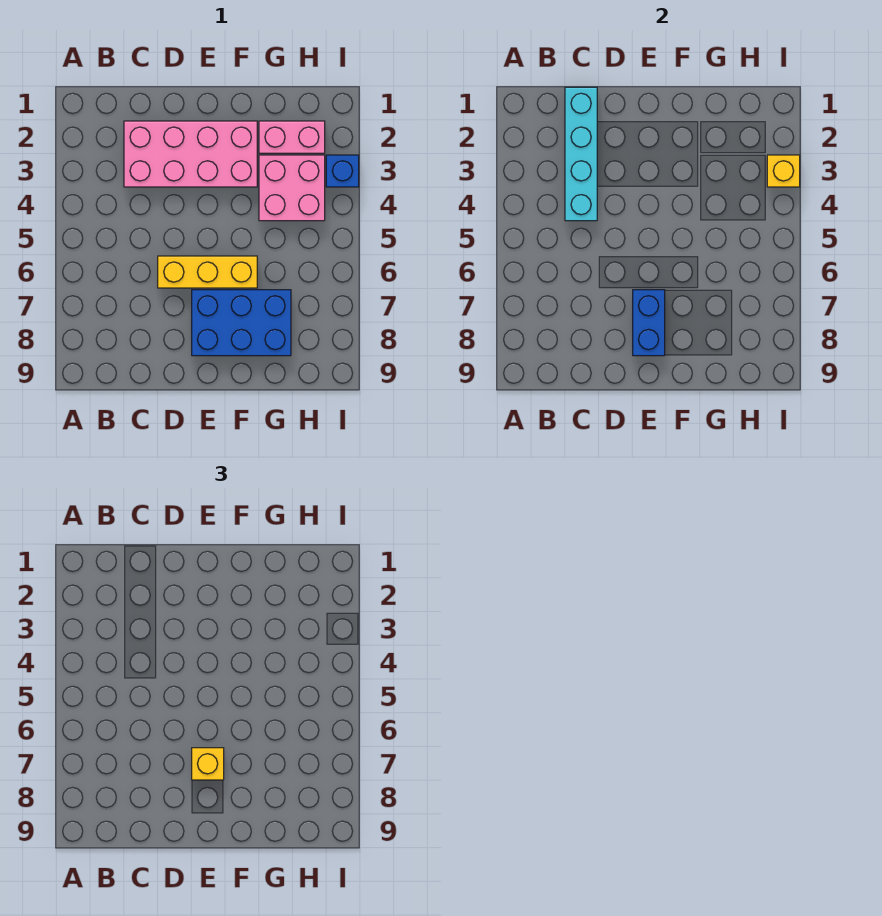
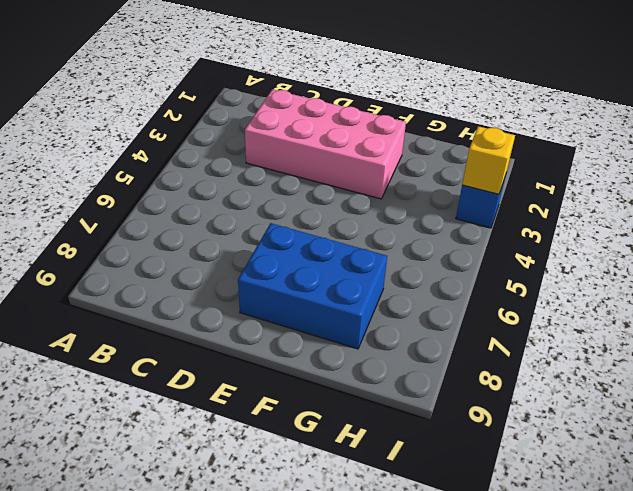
none -> yellow 1x3 brick [158,256,257,288]
none -> pink 1x2 brick [259,121,325,153]

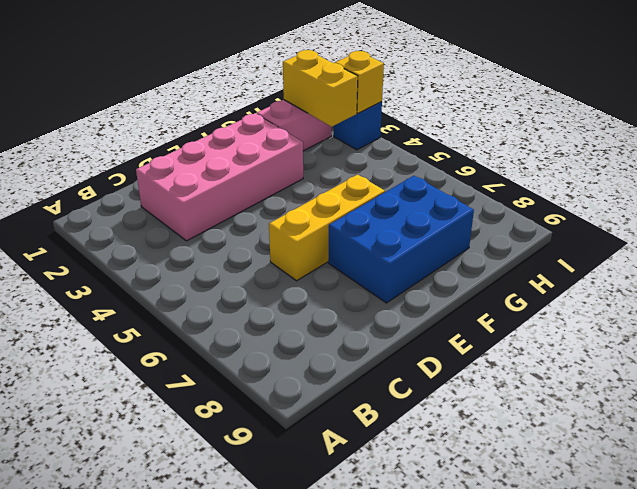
yellow 1x2 brick [283,50,358,127] -> none
none -> pink 2x2 brick [259,155,325,221]
none -> cyan 1x4 brick [565,87,597,221]

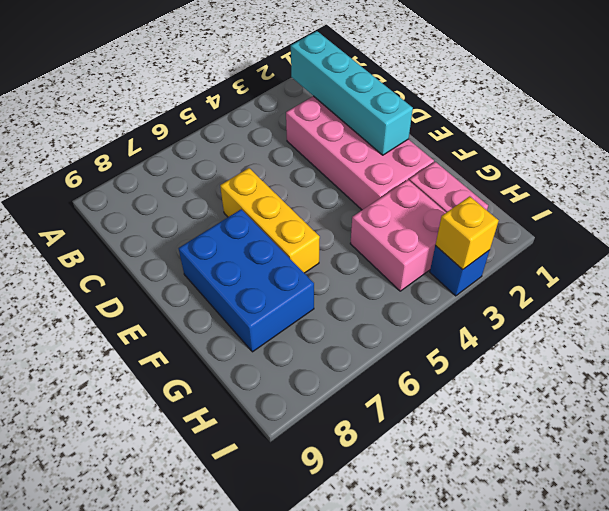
cyan 1x4 brick [291,31,413,155] -> cyan 1x4 brick turned to [565,87,597,221]
none -> blue 1x2 brick [633,290,665,356]
none -> yellow 1x1 brick [192,748,224,780]

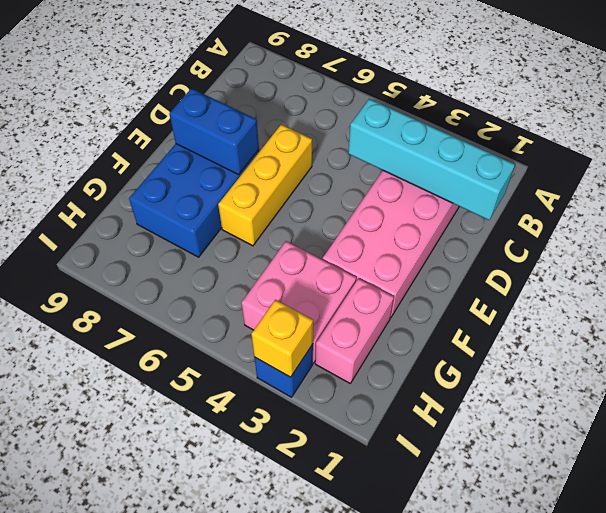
none -> yellow 1x1 brick [192,748,224,780]

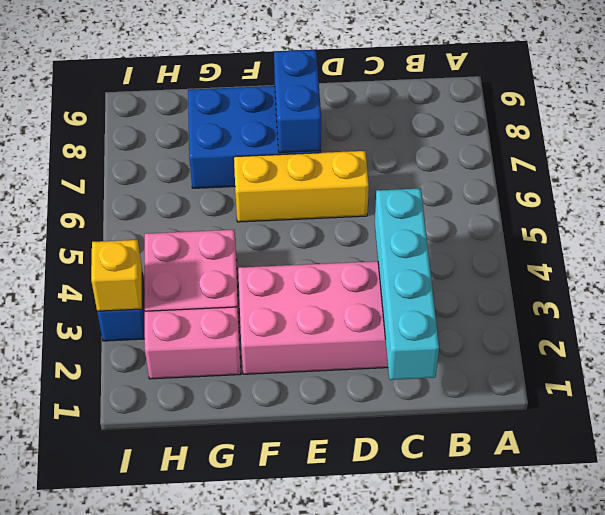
none -> yellow 1x1 brick [192,748,224,780]

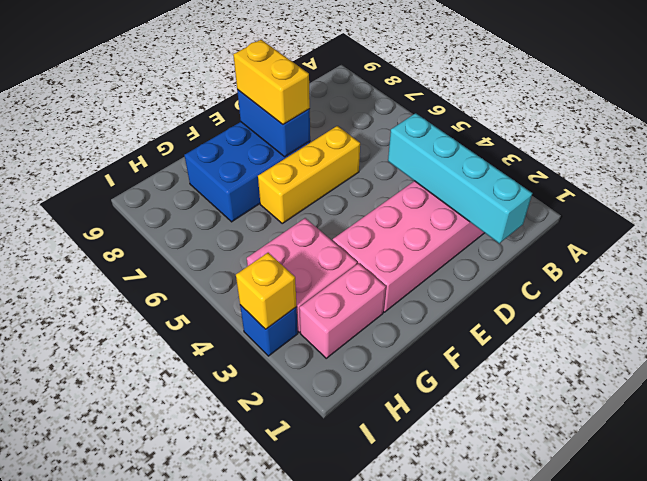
yellow 1x2 brick [233,40,310,124] -> yellow 1x1 brick [192,748,224,780]

